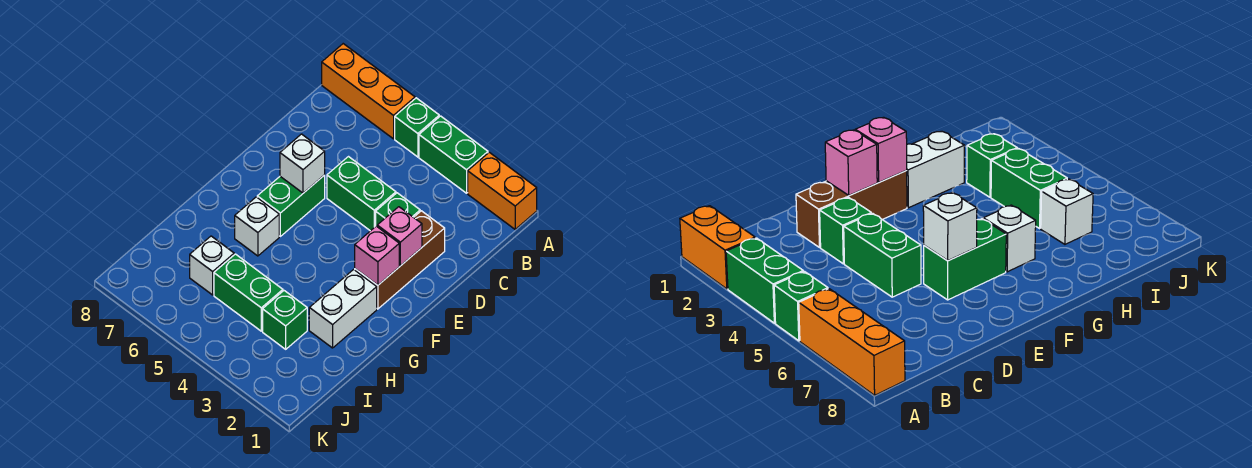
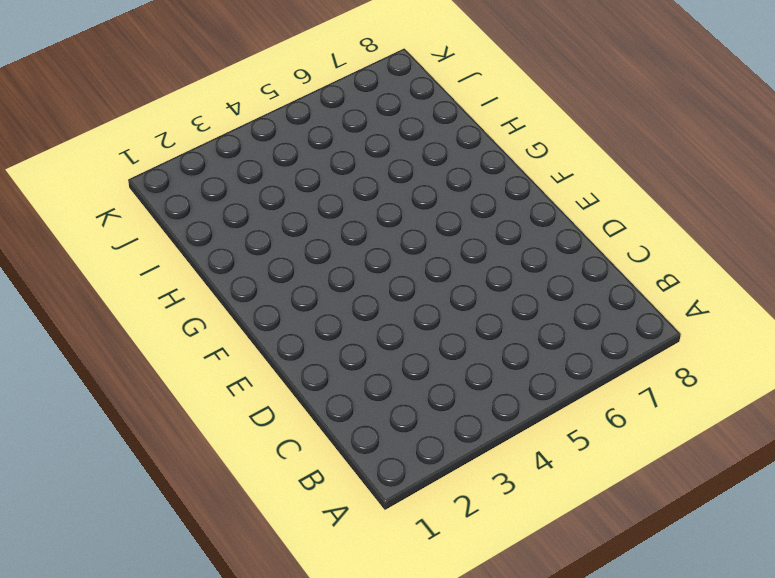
none -> orange 1x2 brick [468,152,537,229]
none -> green 1x2 brick [419,116,488,193]
none -> green 1x1 brick [395,98,439,157]

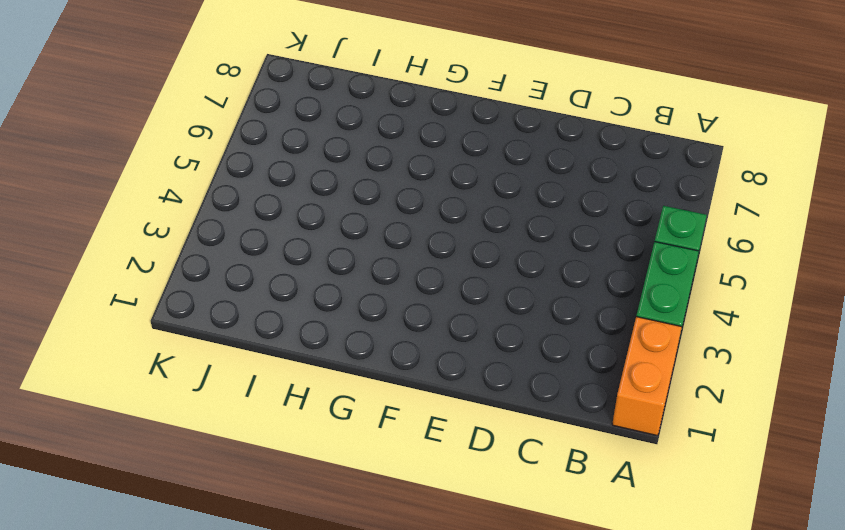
none -> orange 1x3 brick [322,44,415,139]
none -> brown 1x3 brick [355,211,445,309]
none -> green 1x1 brick [376,193,420,226]

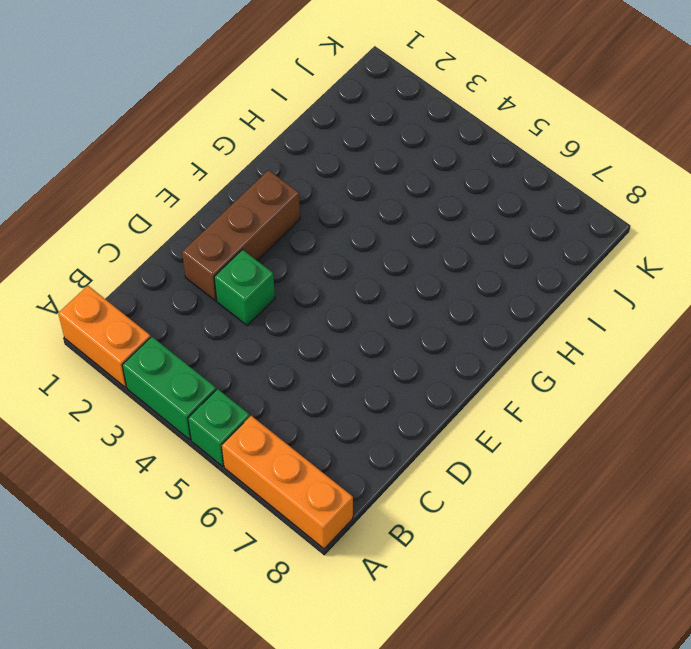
none -> green 1x2 brick [327,157,396,231]
none -> green 1x2 brick [257,175,325,236]
none -> white 1x2 brick [309,270,377,348]

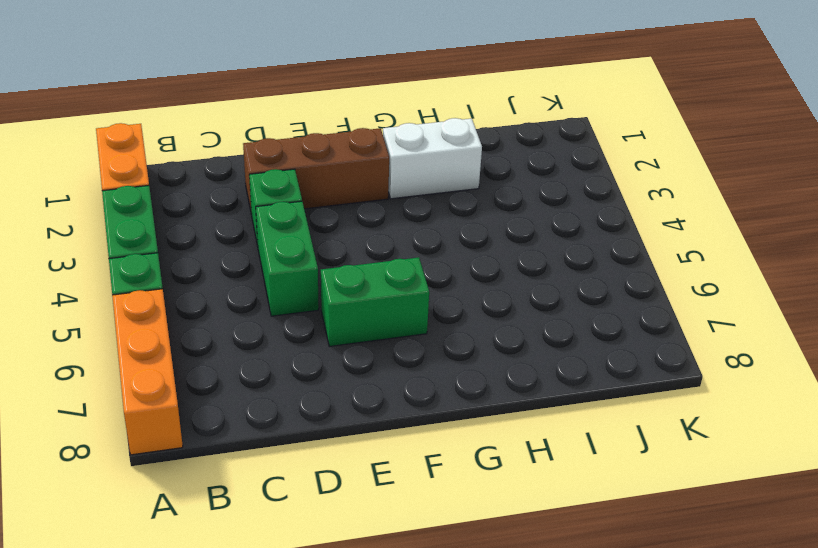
none -> white 1x1 brick [235,197,279,256]
none -> green 1x1 brick [263,291,307,349]
none -> green 1x2 brick [214,254,283,331]

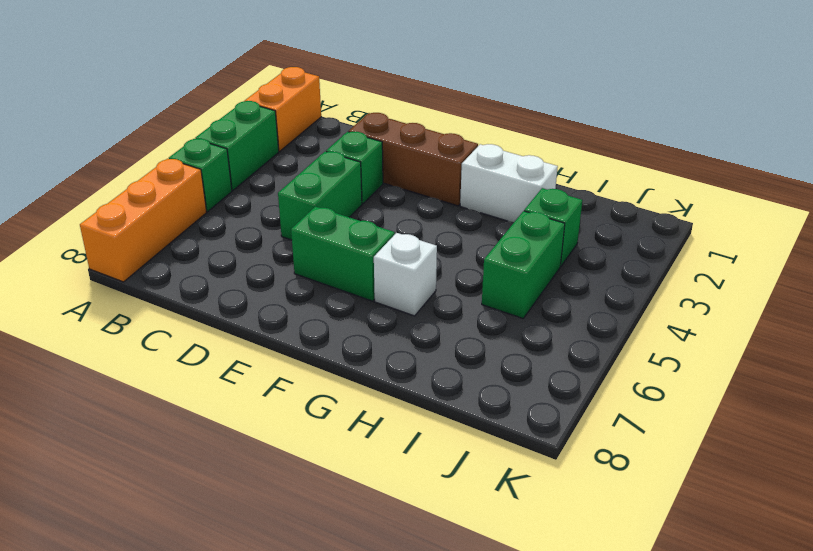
none -> white 1x1 brick [190,236,234,295]
none -> pink 1x1 brick [377,207,422,266]
none -> white 1x1 brick [280,134,325,193]

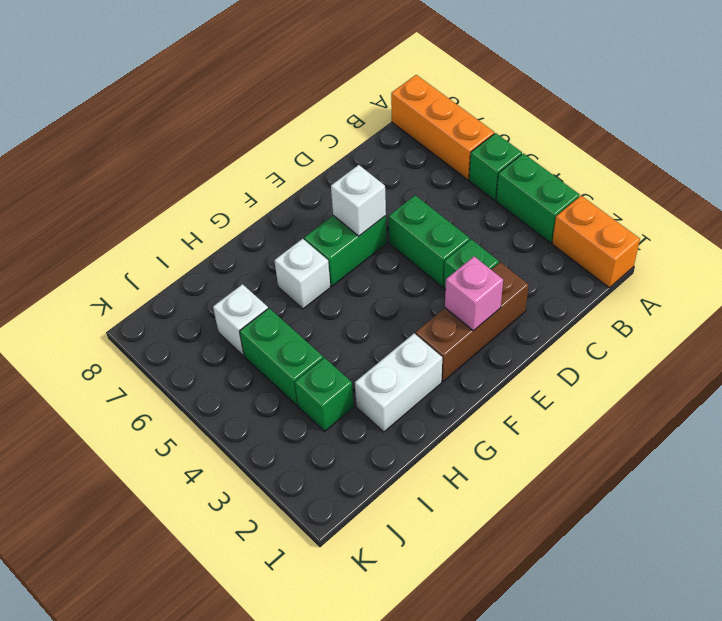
none -> pink 1x1 brick [355,226,399,285]

